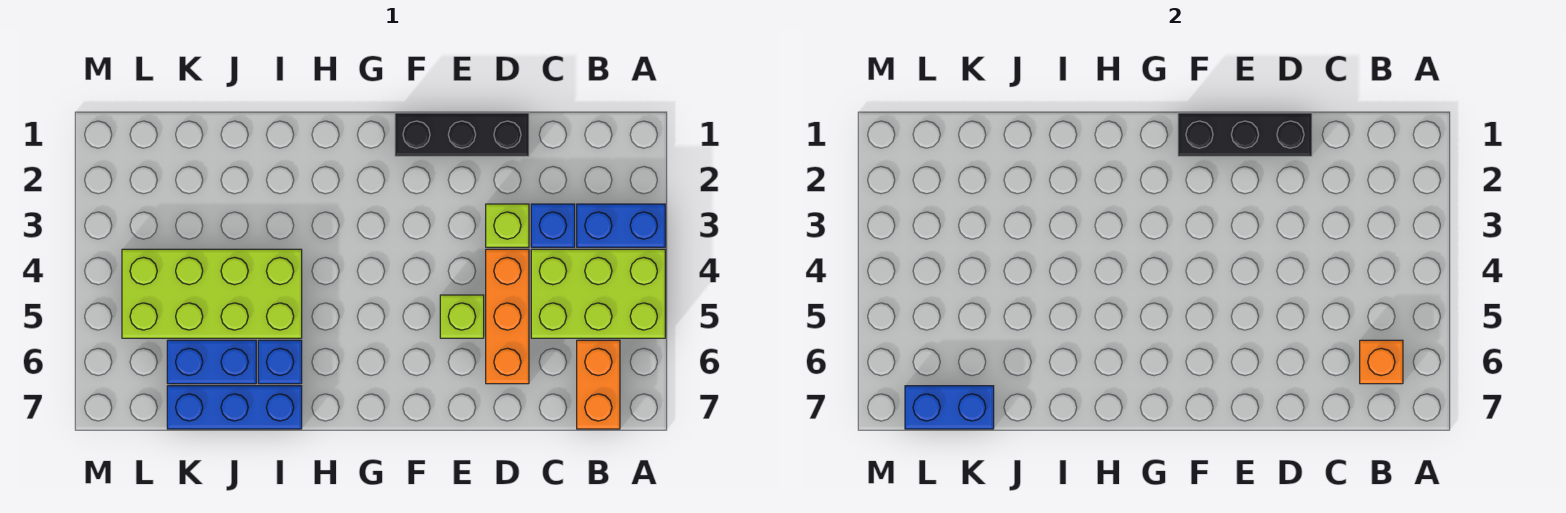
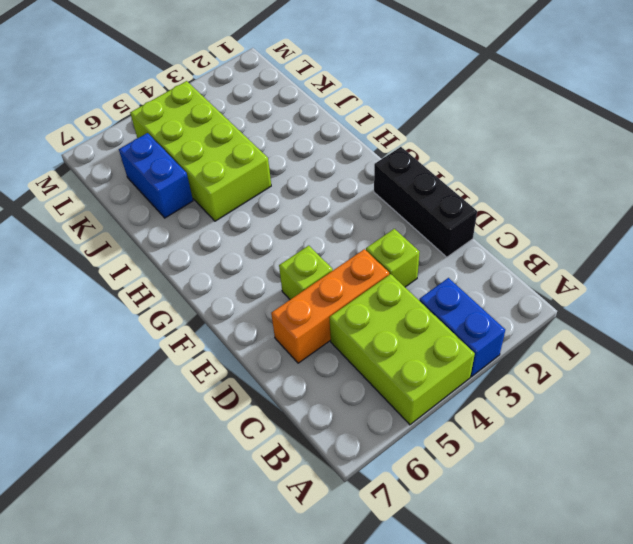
none -> orange 1x2 brick [577,340,620,429]
none -> blue 1x1 brick [531,204,575,247]
none -> blue 1x1 brick [258,340,302,384]

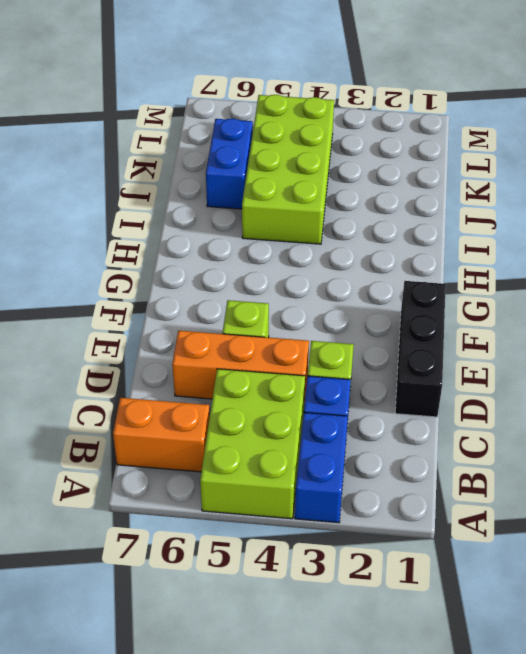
none -> blue 1x1 brick [258,340,302,384]
none -> blue 1x3 brick [167,386,302,429]
none -> orange 1x1 brick [1360,340,1403,384]

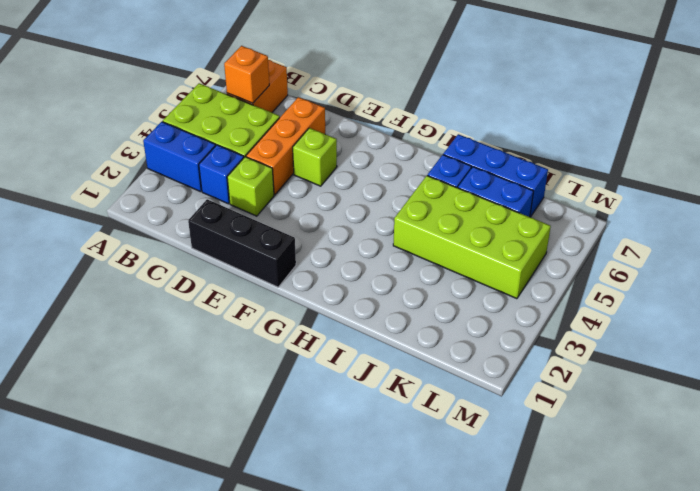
none -> black 1x3 brick [1178,113,1312,156]
none -> blue 1x2 brick [905,386,994,429]

